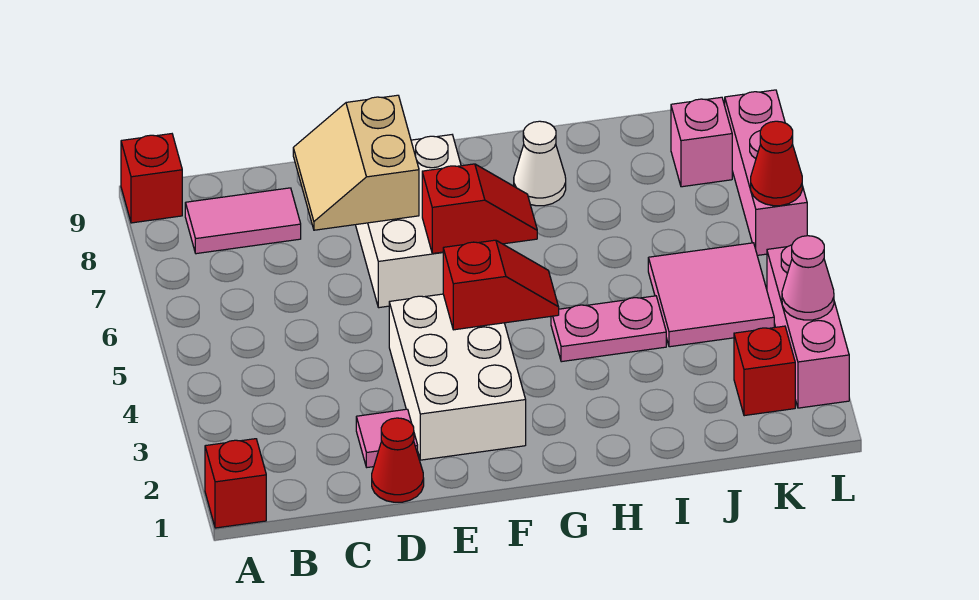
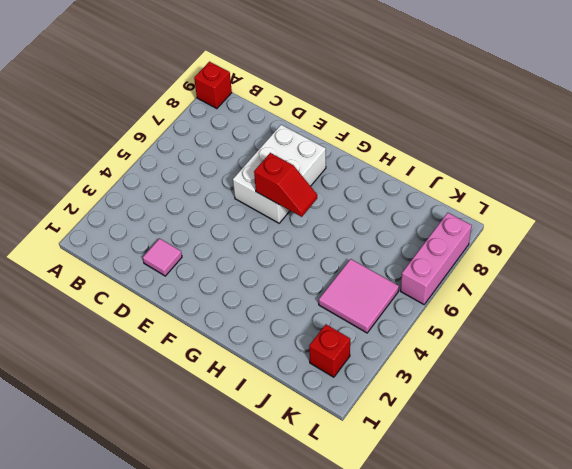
none -> red 1x1 brick [205,439,266,528]
none -> pink 1x2 tile [185,188,301,254]
none -> red 1x1 cone [372,418,424,502]

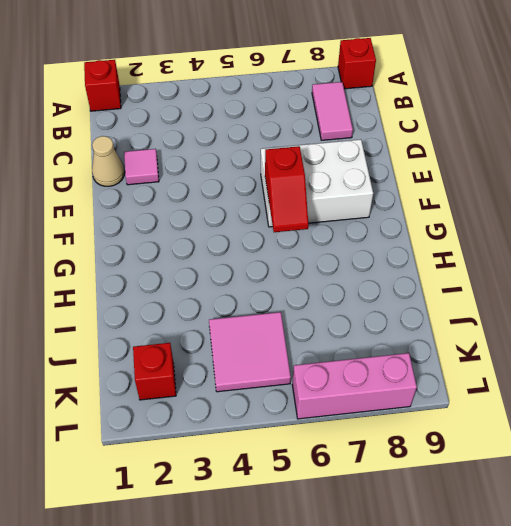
tan 1x1 cone [92,136,125,186] -> red 1x1 cone [372,418,424,502]
none -> white 2x3 brick [389,294,526,460]
none -> pink 1x2 plate [551,296,666,362]
none -> white 1x1 cone [514,121,566,206]

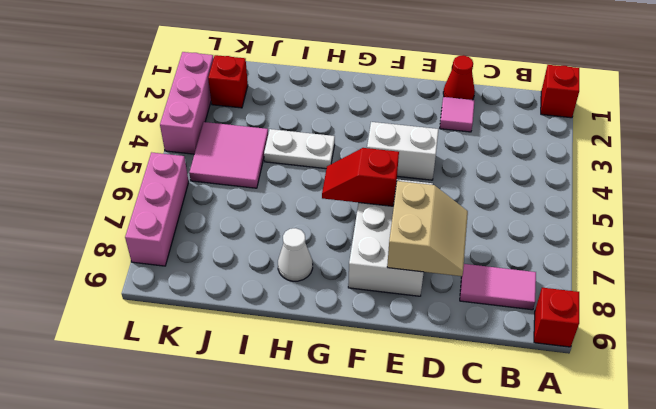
white 1x2 brick [367,122,438,180] -> white 2x3 brick [389,294,526,460]
white 1x2 plate [264,129,335,169] -> pink 1x2 plate [551,296,666,362]
none -> pink 1x1 brick [671,97,732,187]
none -> red 1x2 slope [443,240,559,330]
none -> pink 1x1 cone [782,236,834,320]

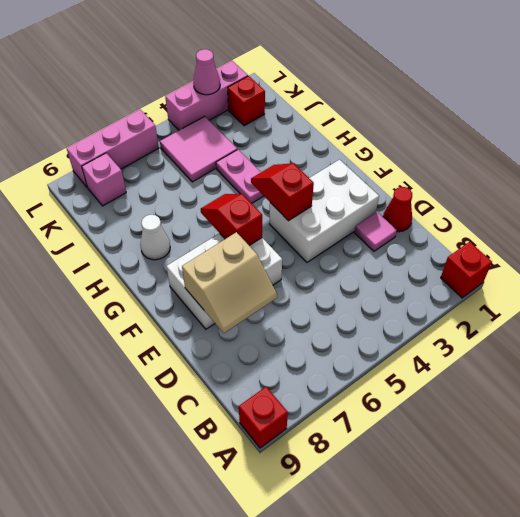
none -> pink 1x2 tile [185,188,301,254]
none -> red 1x1 cone [751,121,802,206]

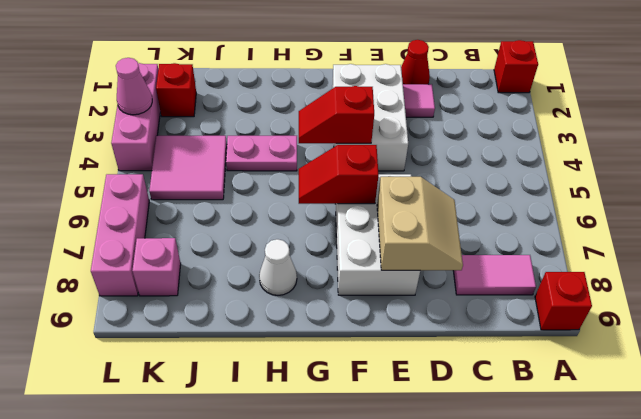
none -> red 1x1 cone [751,121,802,206]

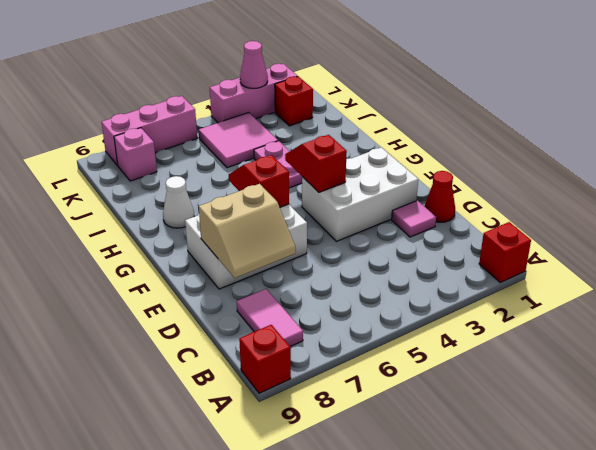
none -> red 1x1 cone [751,121,802,206]

